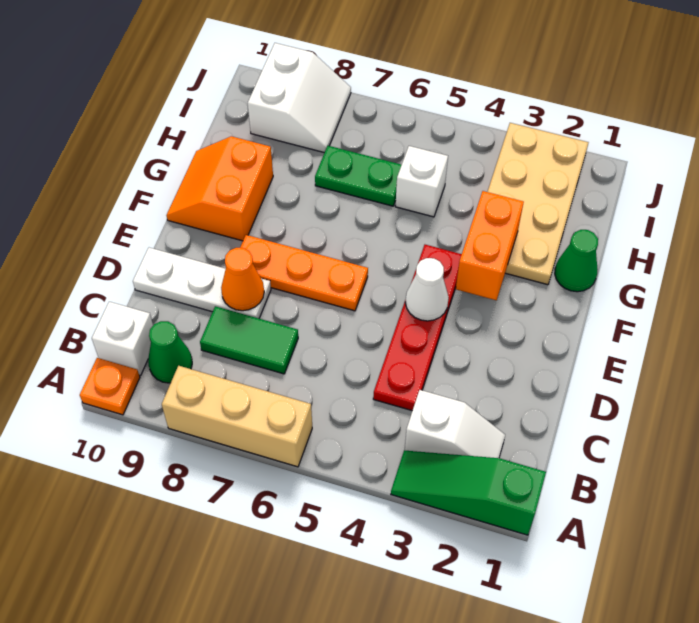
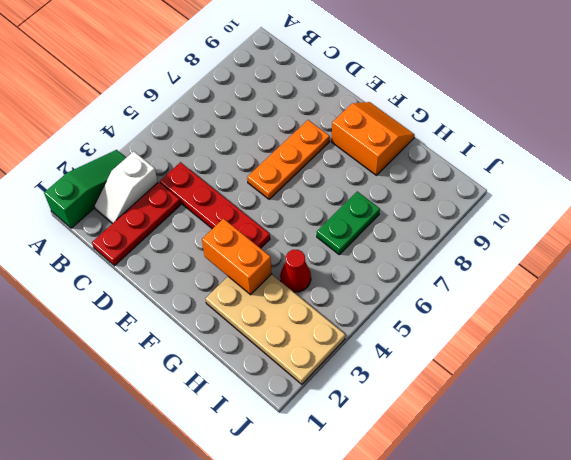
red 1x3 plate [92,182,181,266] -> none
red 1x1 cone [280,250,311,292] -> none
none -> tan 1x3 brick [162,366,312,467]
none -> orange 1x1 plate [80,358,140,415]
none -> green 1x1 cone [148,321,192,383]

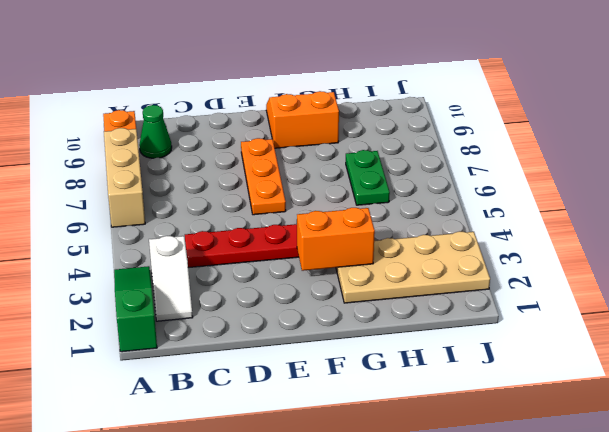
none -> white 1x1 brick [92,302,153,376]
none -> green 1x2 tile [200,306,298,374]
none -> white 1x3 plate [133,248,271,318]

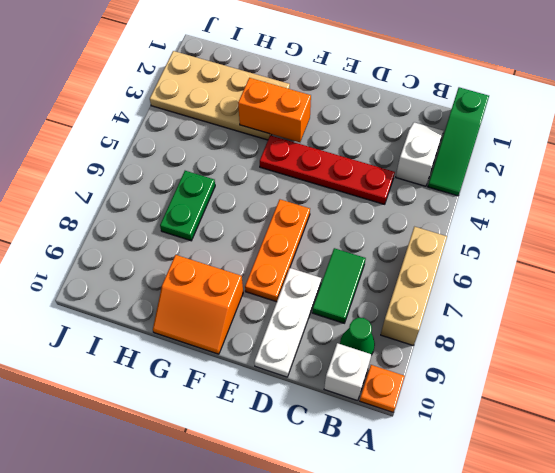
none -> green 1x1 cone [555,230,598,292]
none -> white 1x1 brick [395,146,448,217]
none -> white 2x2 slope [248,43,351,153]

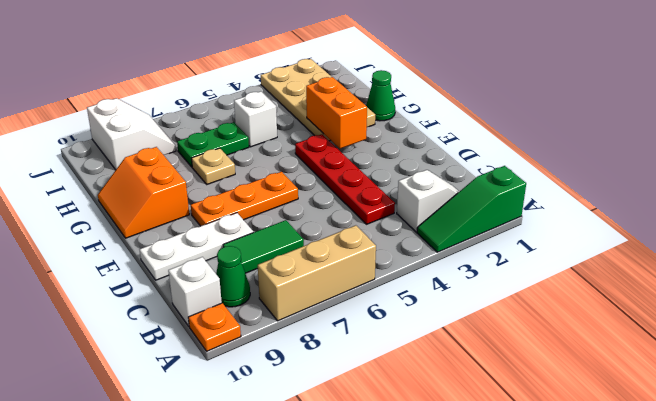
tan 1x1 plate [192,148,235,184] -> none
none -> orange 1x1 cone [221,248,264,311]
none -> white 1x1 cone [405,258,449,321]

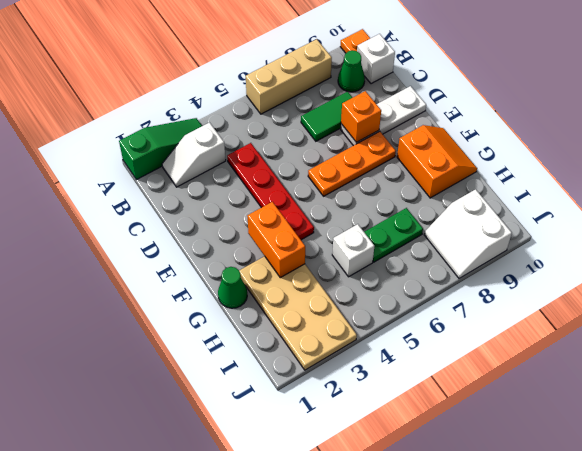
orange 1x1 brick [341,91,381,142] -> orange 1x1 cone [221,248,264,311]
none -> white 1x1 cone [405,258,449,321]

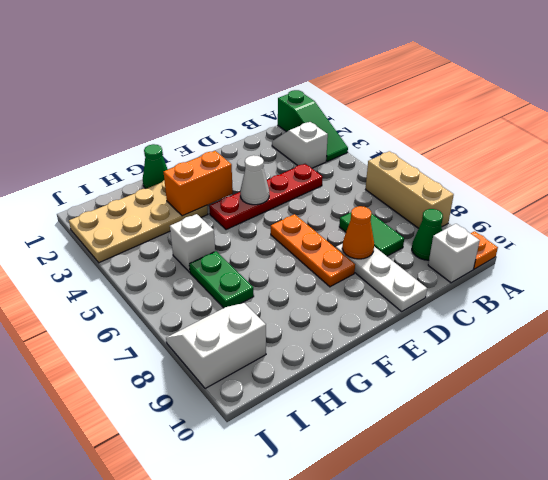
none -> orange 2x2 slope [166,136,273,241]

